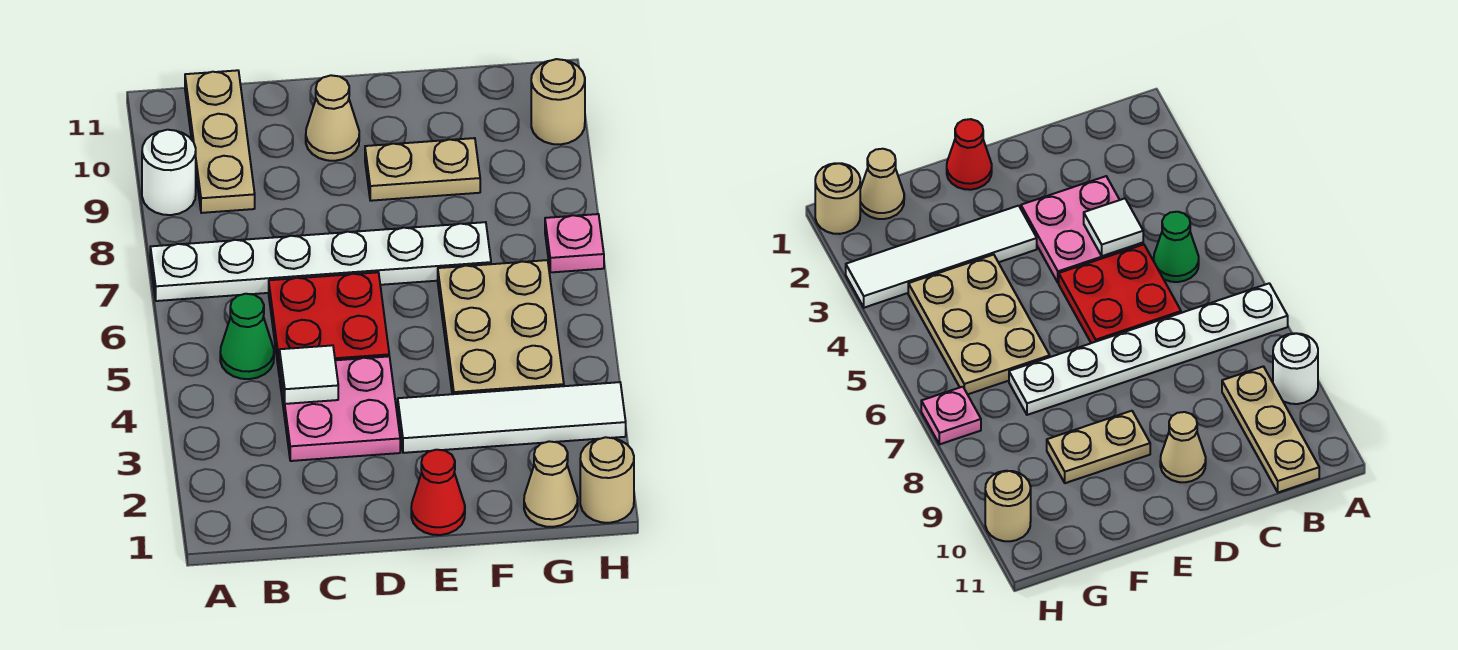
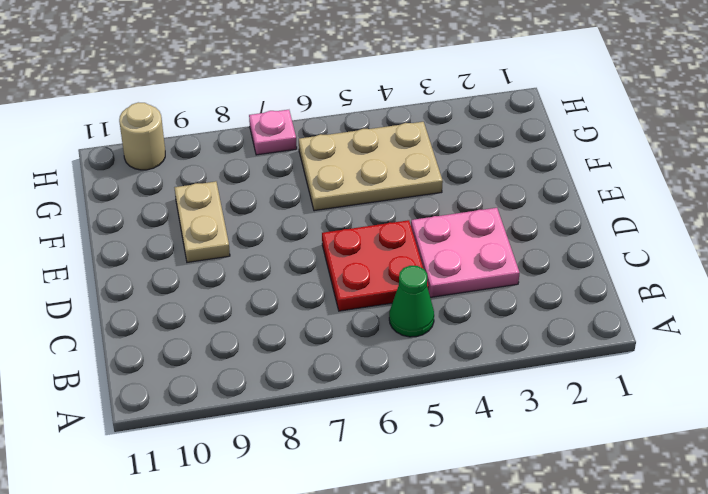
none -> white 1x6 plate [150,222,491,301]
none -> white 1x1 round brick [142,130,196,215]
none -> tan 1x3 plate [185,70,255,213]

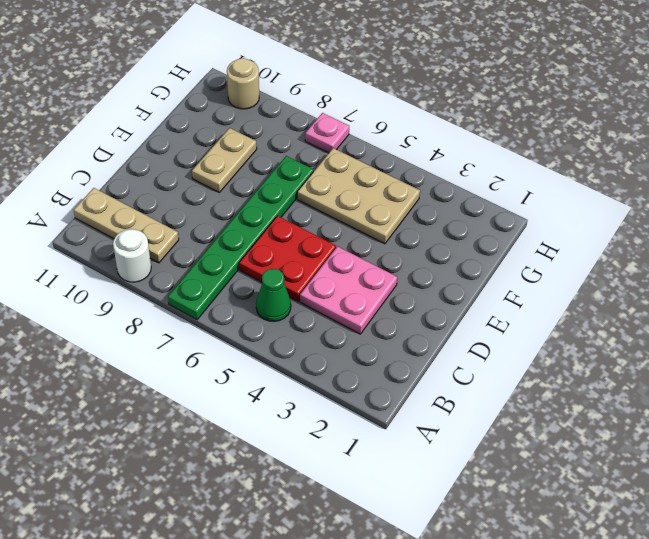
green 1x6 plate [168,156,314,320] -> white 1x6 plate [150,222,491,301]
none -> tan 1x1 cone [306,75,359,161]
none -> red 1x1 cone [411,450,465,535]
none -> white 1x4 tile [398,382,626,453]

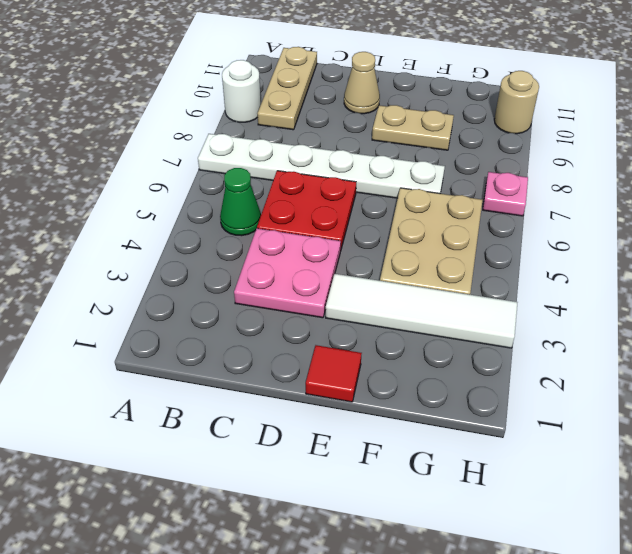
red 1x1 tile [306,345,362,402] -> red 1x1 cone [411,450,465,535]
none -> tan 1x1 cone [524,441,578,527]
none -> tan 1x1 round brick [580,437,634,523]
none -> white 1x1 tile [279,345,338,404]

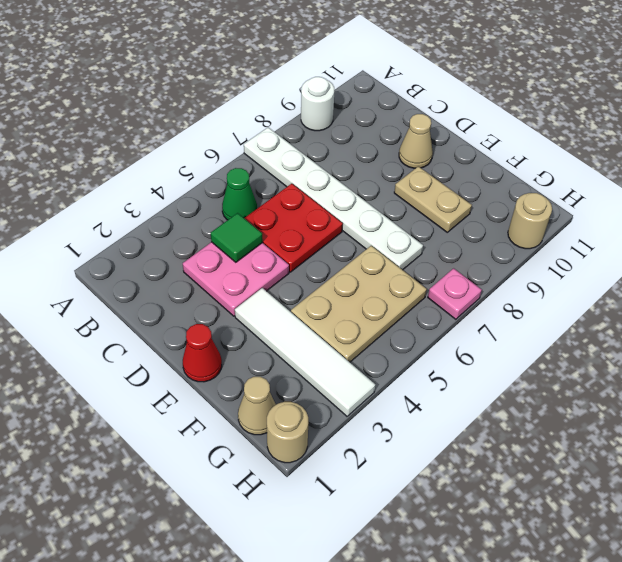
green 1x1 tile [211,213,263,262] -> white 1x1 tile [279,345,338,404]
none -> tan 1x3 plate [185,70,255,213]

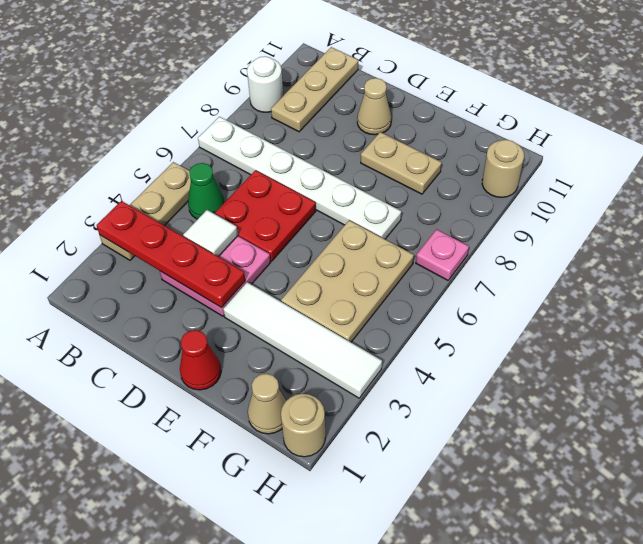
tan 1x3 plate [100,162,191,260] -> none
red 1x4 plate [97,201,245,307] -> none

